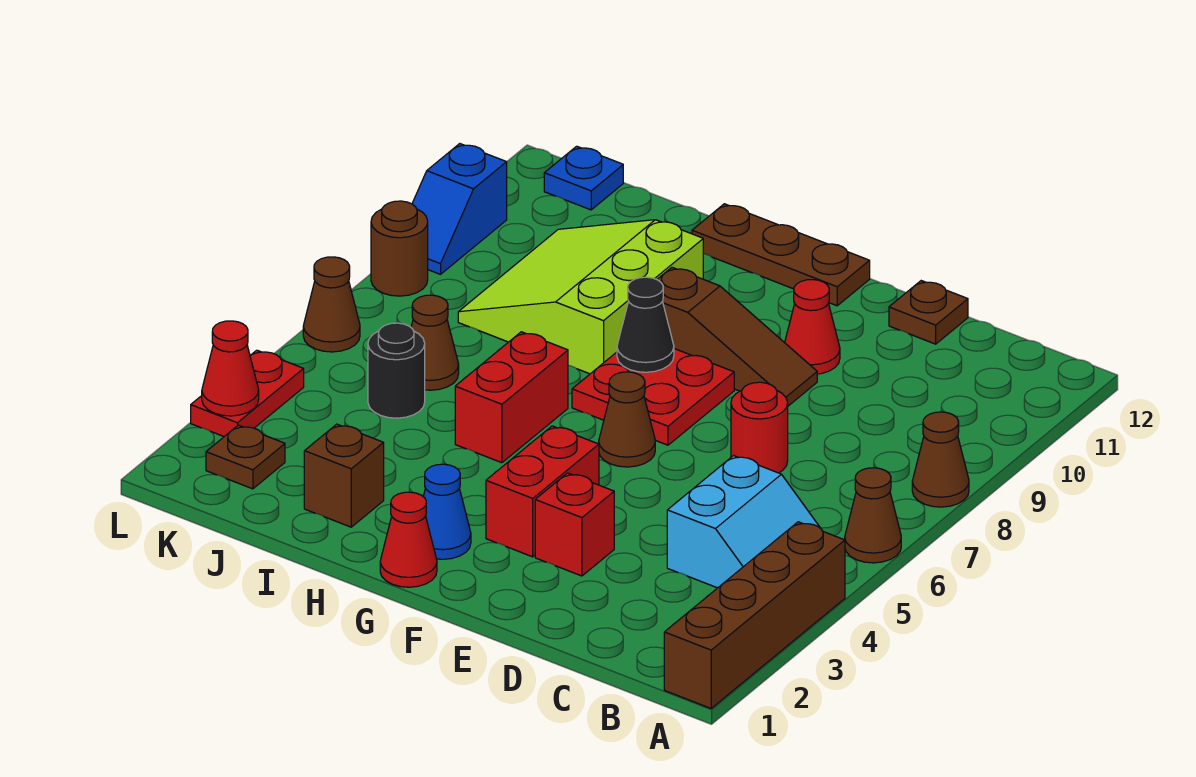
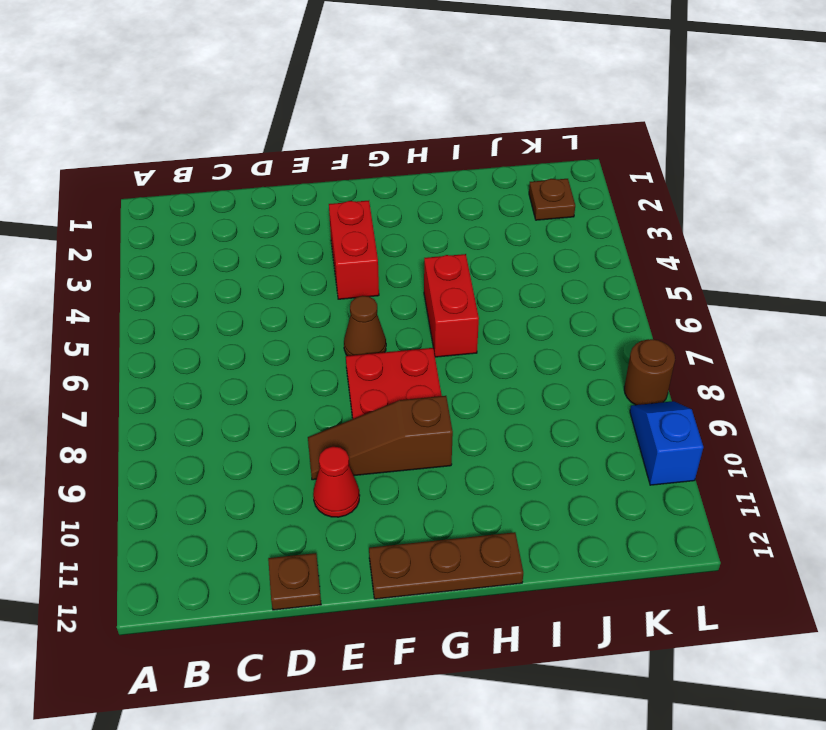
none -> brown 1x4 brick [664,522,845,708]
none -> brown 1x1 cone [845,468,901,563]
none -> brown 1x1 cone [912,412,969,507]

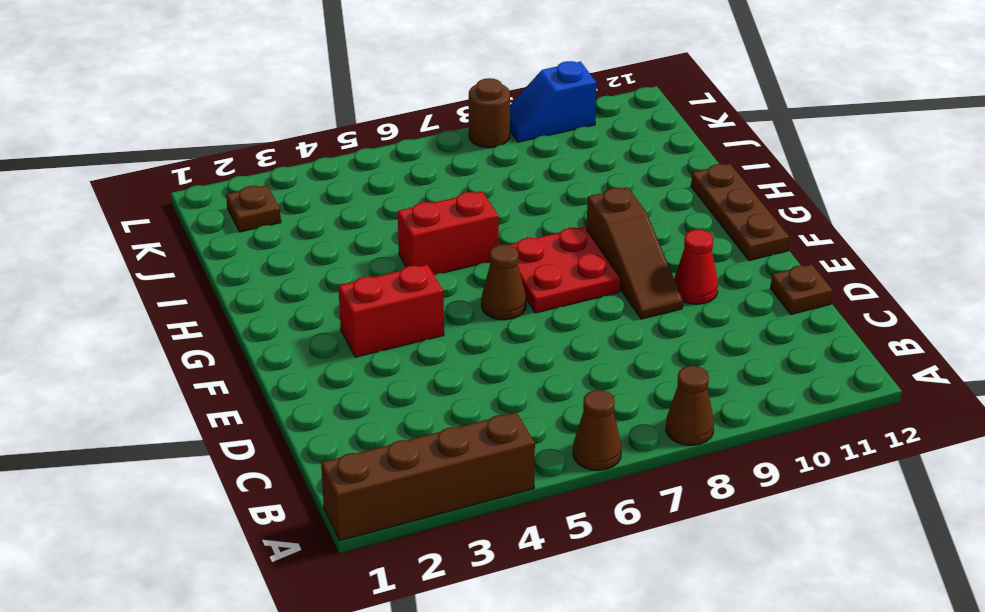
none -> cyan 2x2 slope [667,456,820,588]
none -> red 1x1 round brick [731,382,788,473]
none -> red 1x1 brick [535,473,614,576]

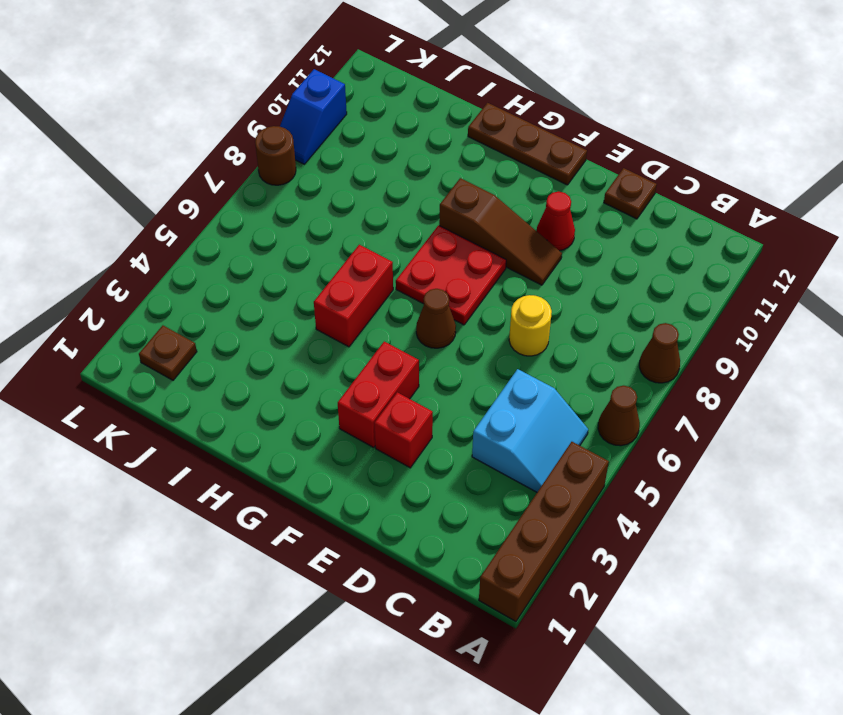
yellow 1x1 round brick [509,295,552,356] -> red 1x1 round brick [731,382,788,473]
none -> red 1x1 cone [380,492,437,587]
none -> blue 1x1 cone [423,464,471,559]
none -> lime 3x3 slope [458,220,703,374]

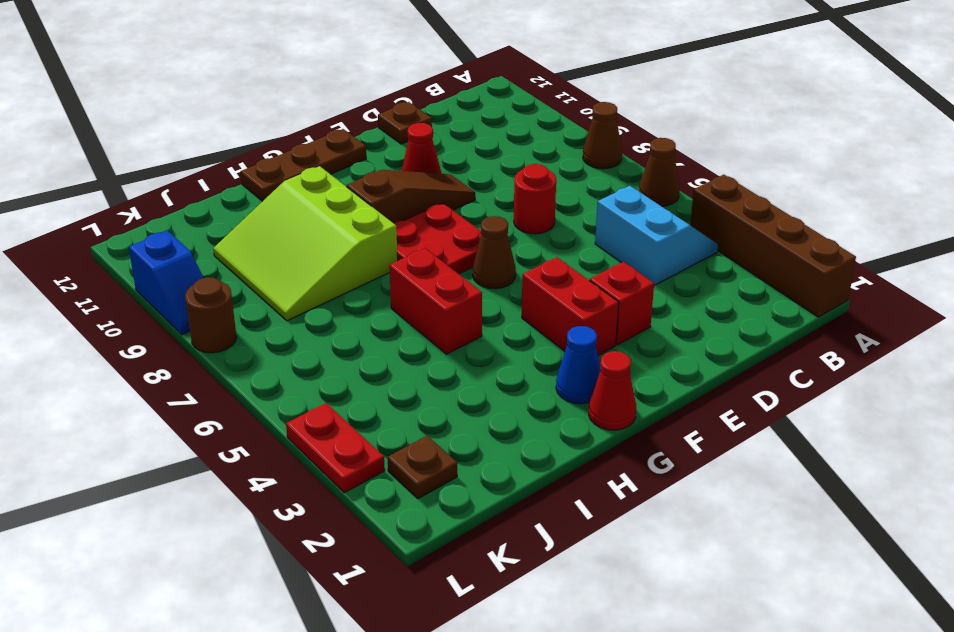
none -> brown 1x1 brick [304,424,384,527]
none -> black 1x1 round brick [368,323,425,418]
none -> brown 1x1 cone [411,295,459,390]

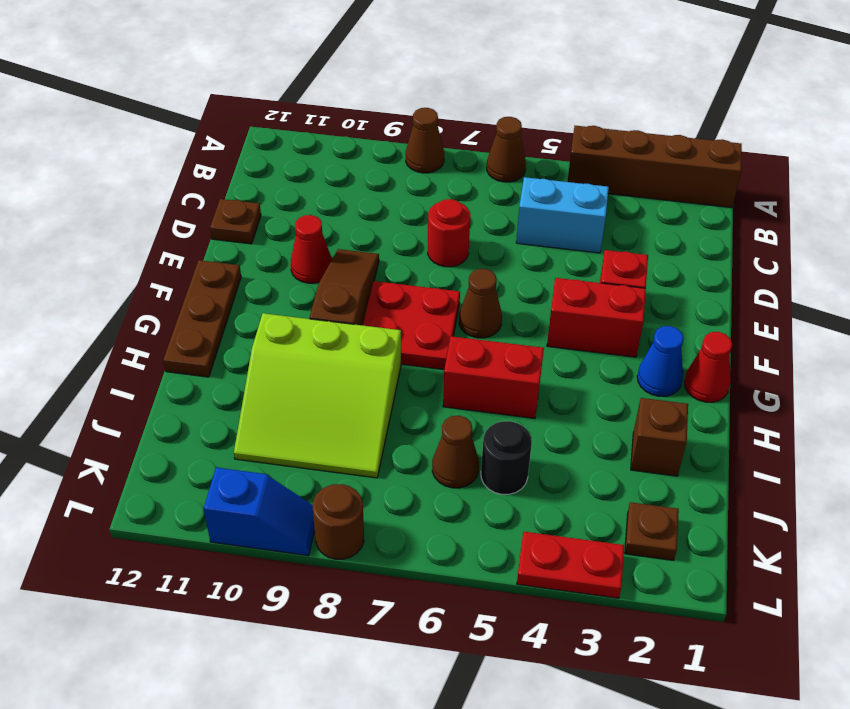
none -> blue 1x1 plate [544,146,623,210]
none -> brown 1x1 cone [303,257,360,352]
none -> black 1x1 cone [617,277,674,372]

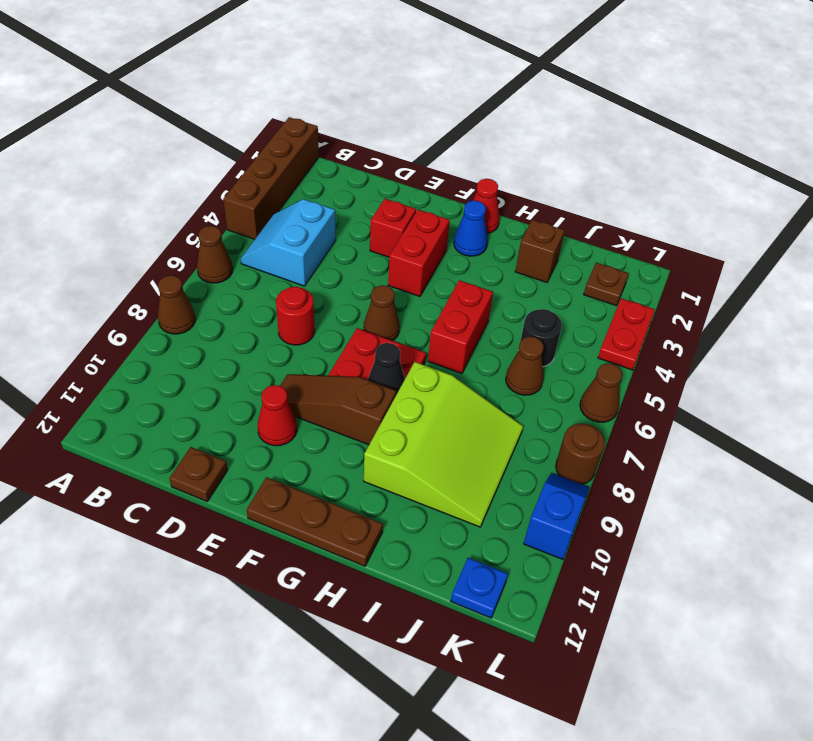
none -> red 1x1 cone [202,321,259,416]

